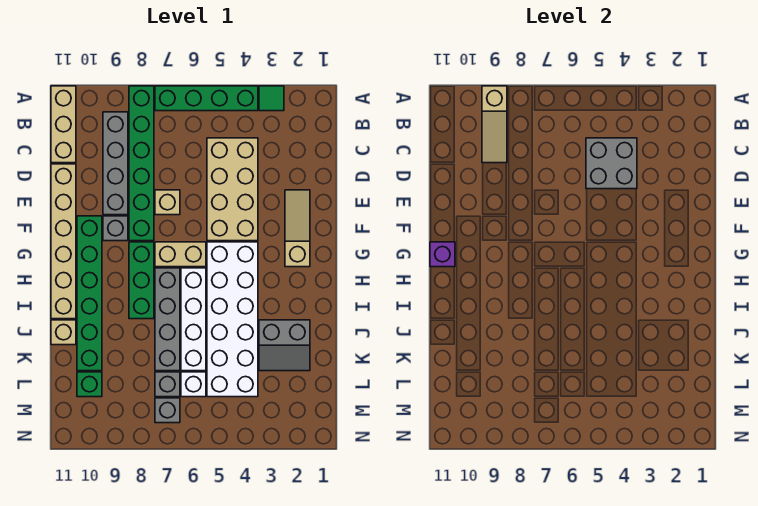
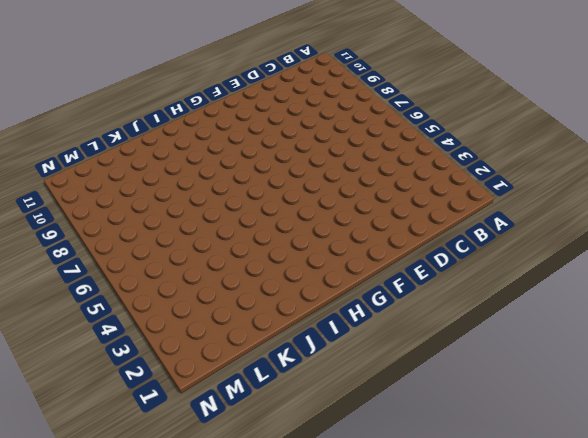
none -> green 1x1 tile [259,86,284,111]
none -> green 1x4 brick [155,86,258,111]
none -> green 1x6 brick [129,86,154,241]

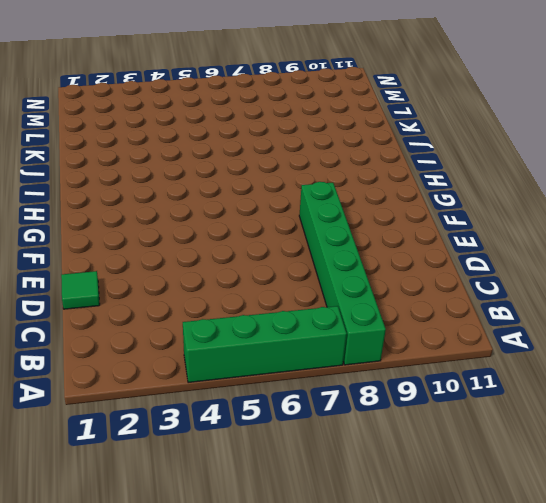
green 1x1 tile [61,271,100,309] -> green 1x1 tile moved to [259,86,284,111]
none -> tan 1x3 brick [51,86,76,163]
none -> grey 1x4 brick [103,112,128,215]
none -> tan 2x4 brick [207,138,258,241]

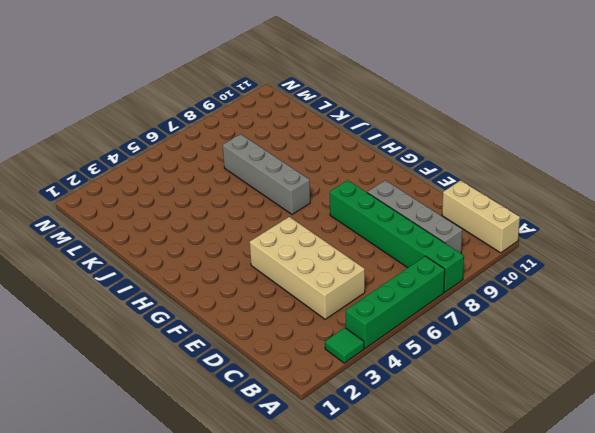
none -> tan 1x6 brick [51,164,76,319]
none -> tan 1x3 slope [285,190,310,267]
none -> tan 1x1 brick [155,190,180,215]

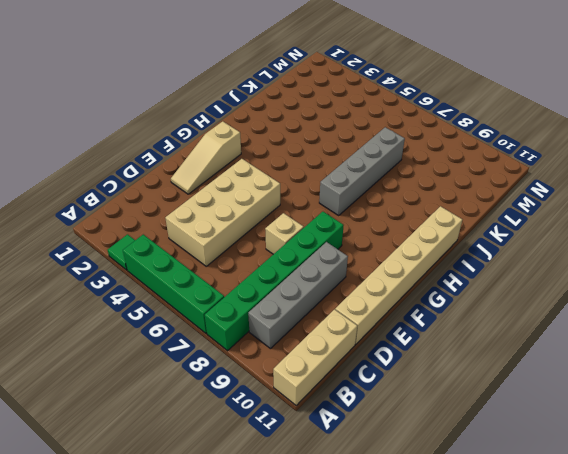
none -> grey 1x1 brick [103,216,128,241]
none -> green 1x6 brick [77,216,102,371]
none -> white 2x6 brick [207,242,258,397]

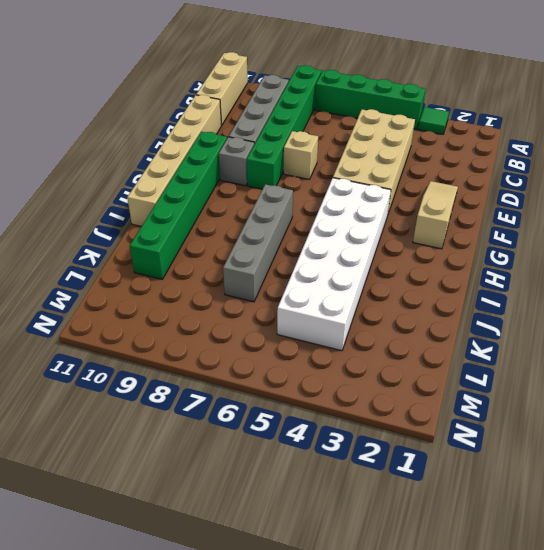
none -> tan 1x2 brick [155,242,206,267]
none -> green 1x3 brick [129,242,154,319]
none -> white 1x4 brick [181,268,206,371]

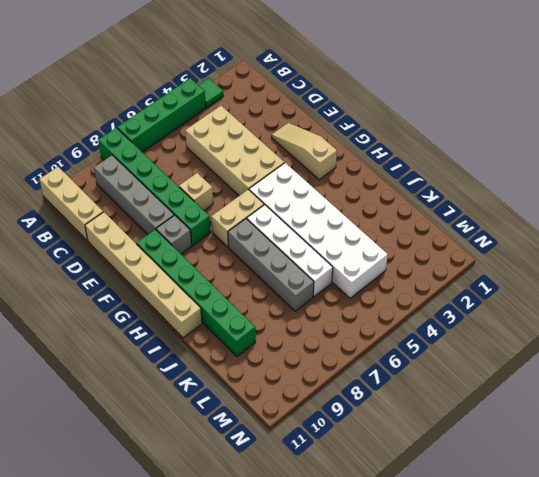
none -> green 1x3 brick [129,242,154,319]
none -> grey 2x2 slope [259,320,310,371]
none -> tan 1x1 brick [51,320,76,345]

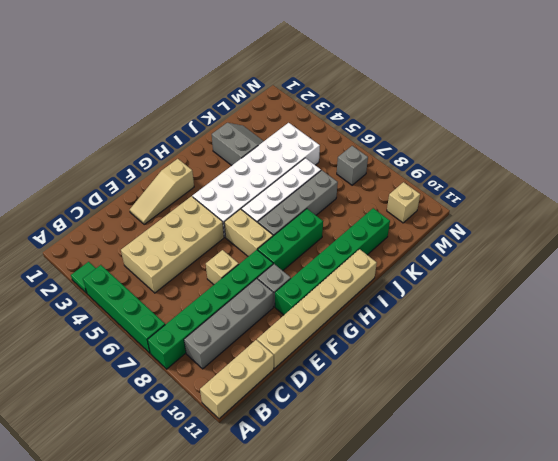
tan 1x1 brick [387,182,420,223] -> tan 1x1 brick moved to [51,320,76,345]
none -> white 1x1 brick [181,372,206,397]
none -> grey 1x1 brick [155,372,180,397]
none -> green 1x1 brick [77,372,102,397]

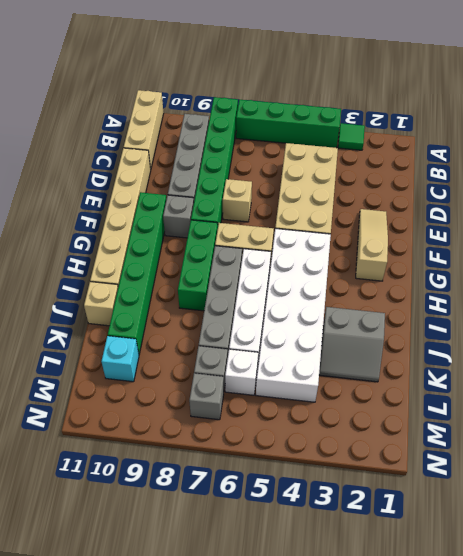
cyan 1x1 brick [101,336,139,382] -> green 1x1 brick [77,372,102,397]
none -> tan 1x3 slope [482,86,507,163]
none -> grey 2x2 brick [586,138,637,189]
none -> purple 1x1 brick [430,242,455,267]

